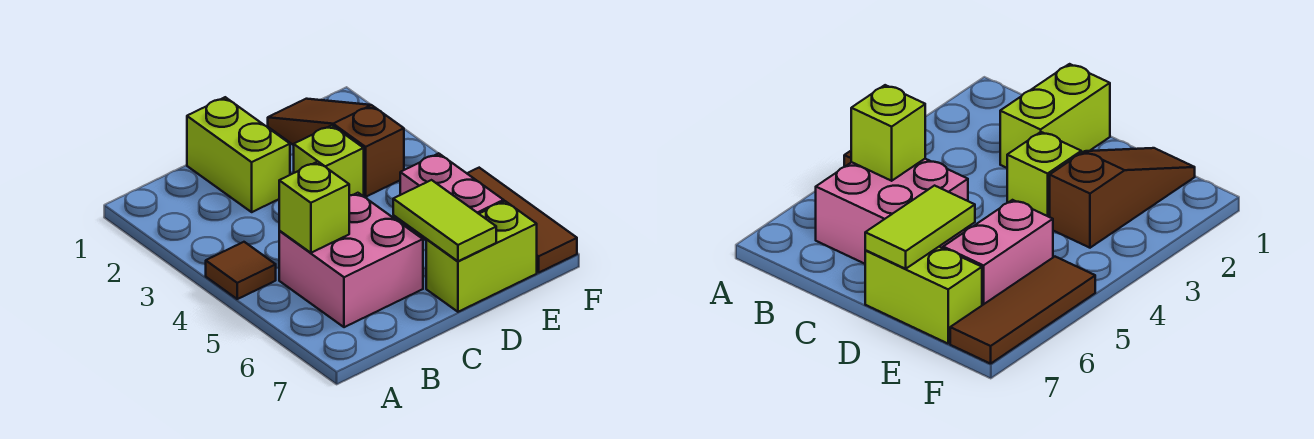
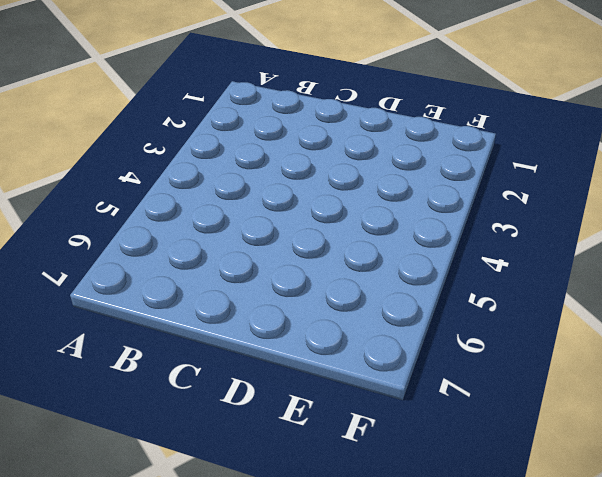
none -> brown 1x1 tile [206,242,276,299]
none -> pink 2x2 brick [279,193,423,327]

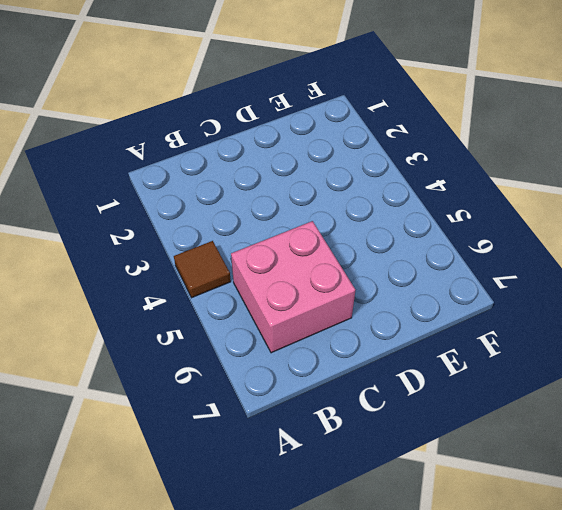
none -> lime 1x2 brick [187,97,290,212]
none -> lime 1x1 brick [294,125,364,196]

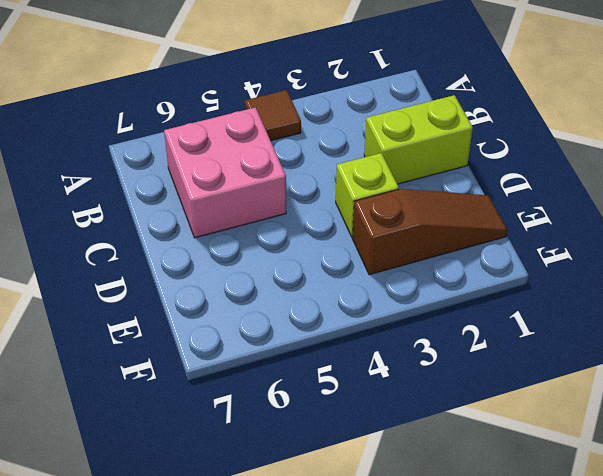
none -> lime 1x2 brick [426,201,537,312]
none -> pink 1x2 brick [400,153,504,240]

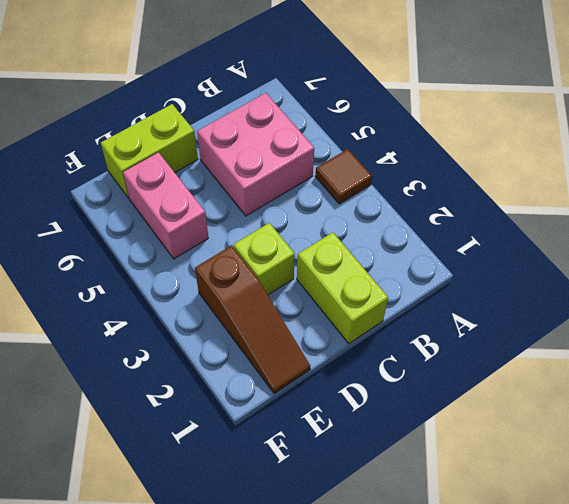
none -> brown 1x3 tile [467,168,577,272]
none -> lime 1x1 brick [279,162,349,253]

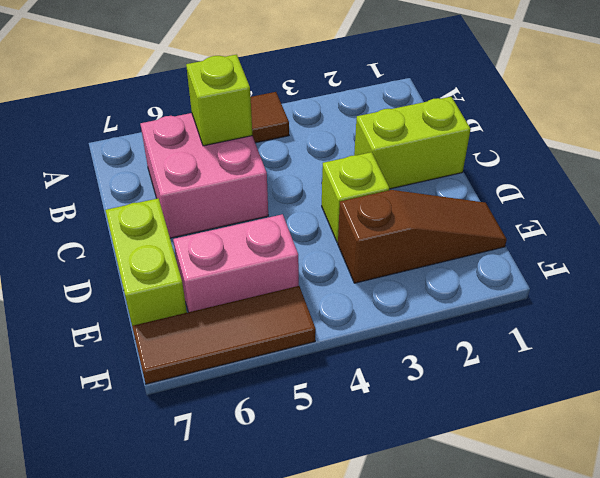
none -> lime 1x2 tile [393,180,496,261]

